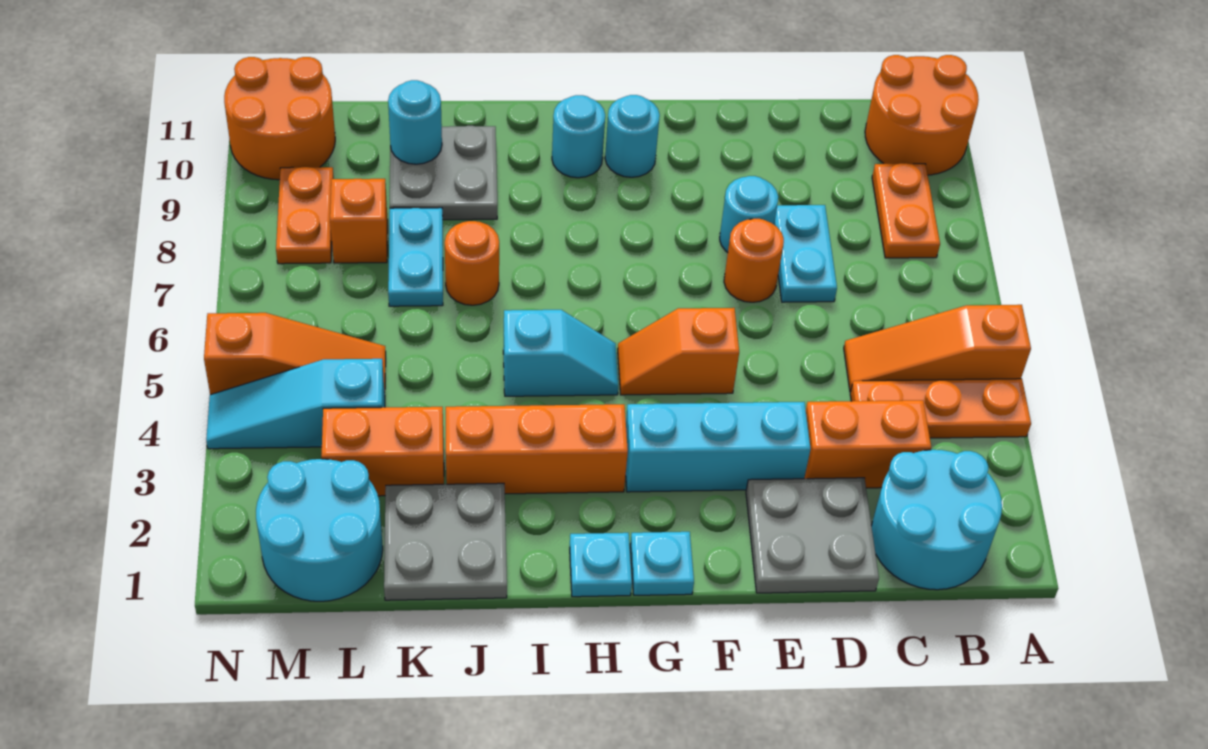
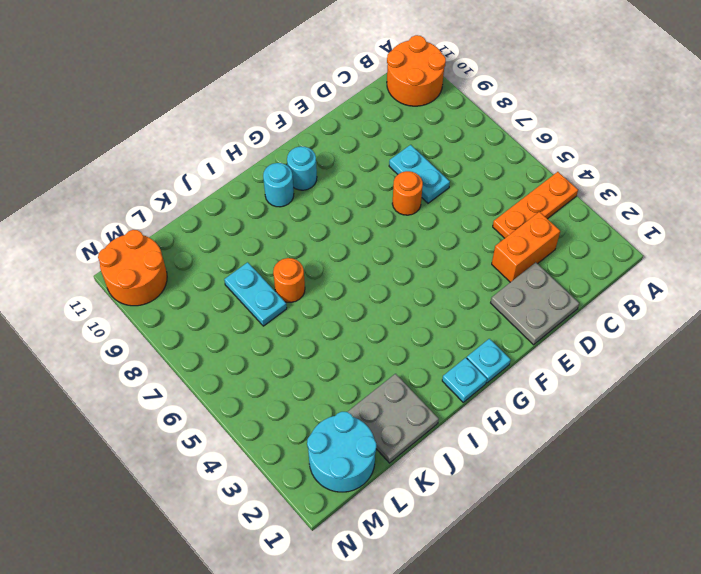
none -> orange 1x3 slope [844,305,1031,392]
none -> cyan 2x2 round brick [872,450,1002,590]
none -> orange 1x2 plate [872,163,940,258]
none -> cyan 1x3 brick [626,402,811,492]

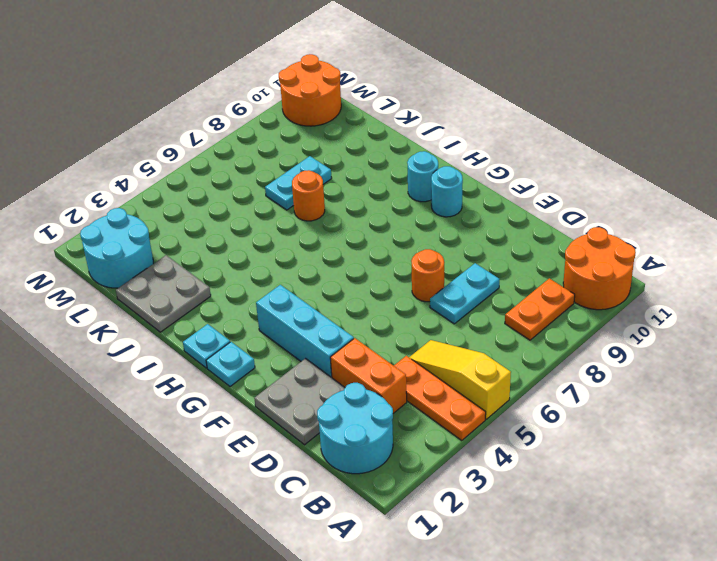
yellow 1x3 slope [409,340,511,419] -> orange 1x3 slope [844,305,1031,392]
none -> cyan 1x1 round brick [720,176,778,252]
none -> orange 1x2 slope [618,308,739,395]
none -> orange 1x3 brick [446,404,628,494]
none -> cyan 1x2 slope [503,310,618,396]

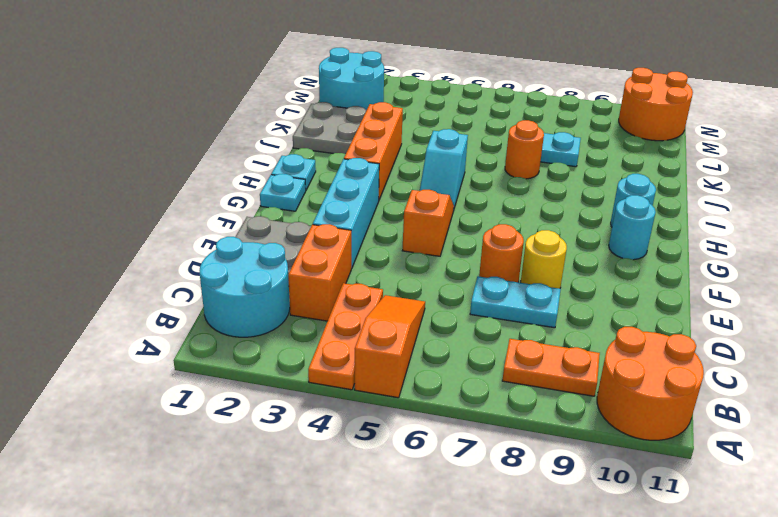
yellow 1x1 round brick [521,230,567,289] -> cyan 1x1 round brick [720,176,778,252]
none -> grey 2x2 plate [390,126,497,220]
none -> orange 1x2 brick [321,407,444,496]
none -> cyan 1x3 slope [206,359,385,449]
none -> orange 1x3 slope [204,313,386,395]

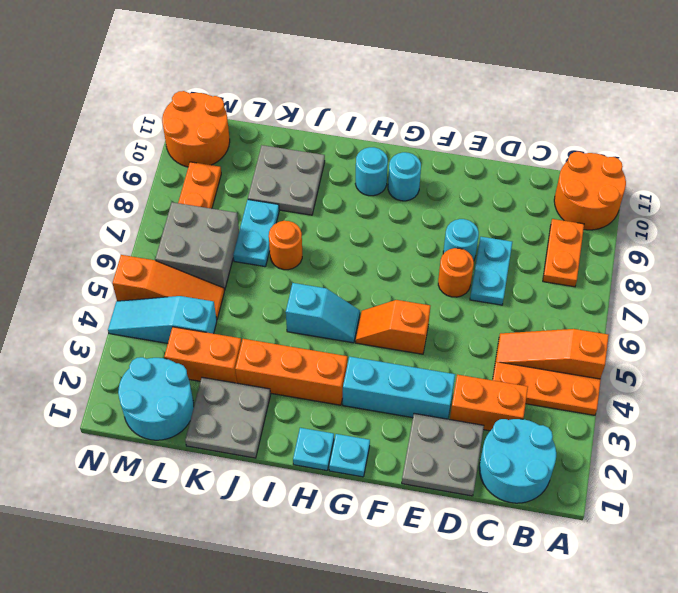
grey 2x2 brick [155,202,239,290] -> none
none -> orange 1x1 brick [330,179,388,263]
none -> cyan 1x1 round brick [388,80,442,164]

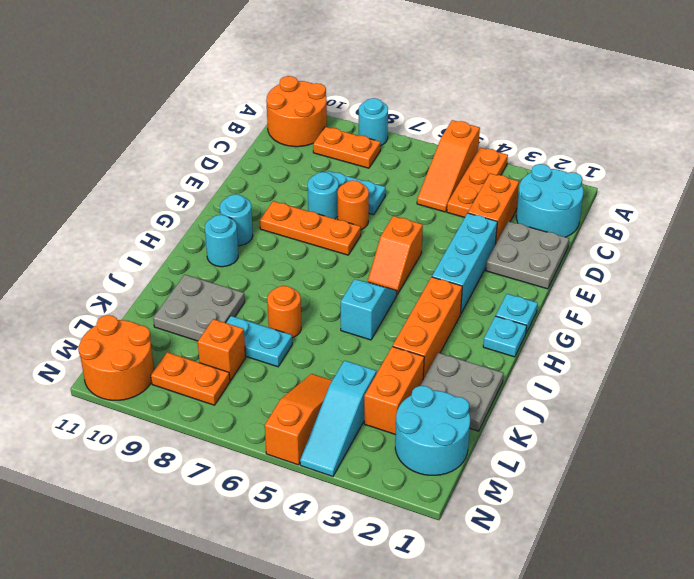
cyan 1x1 round brick [359,98,388,146] -> cyan 1x1 round brick moved to [388,80,442,164]
orange 1x3 plate [260,201,361,255] -> none

